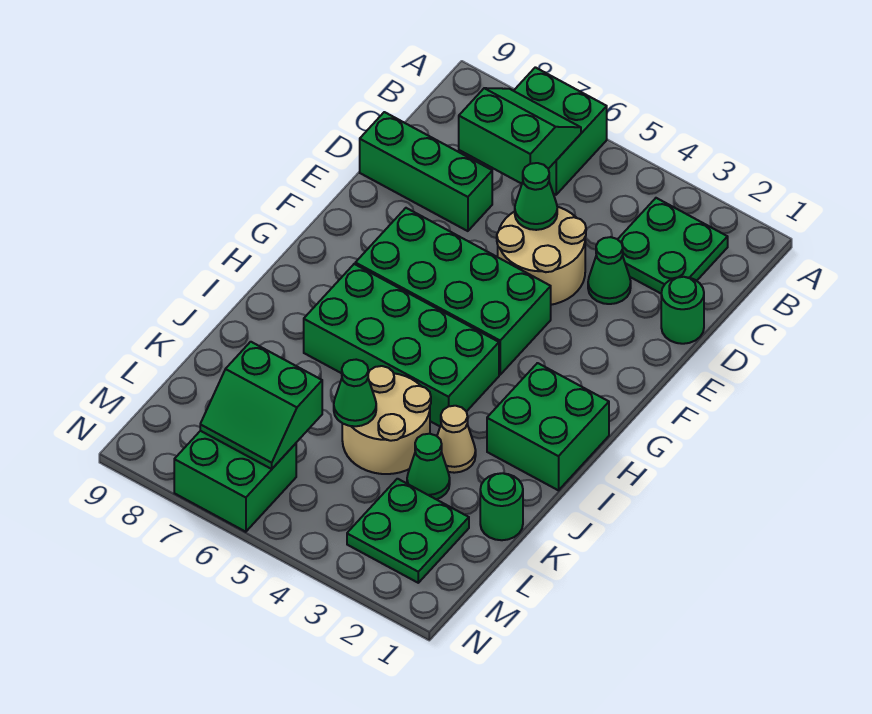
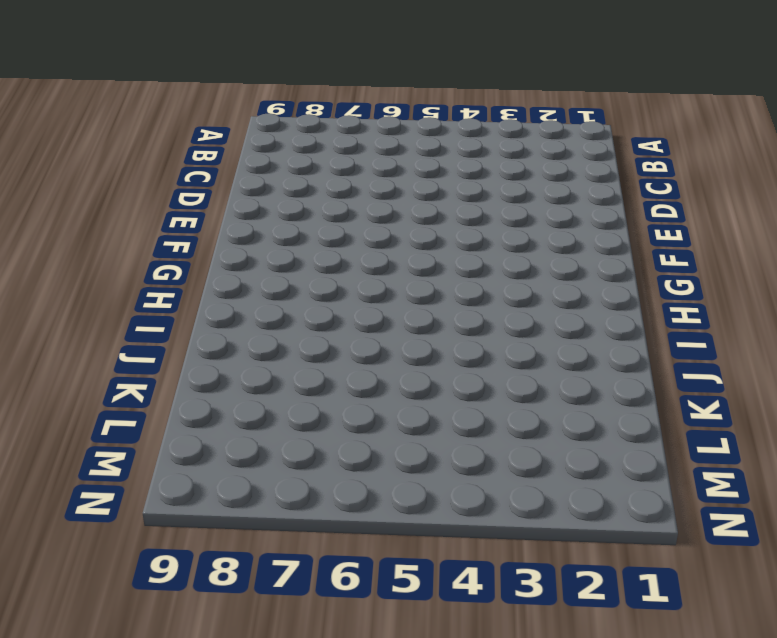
none -> green 2x2 brick [514,67,607,195]
none -> green 2x2 plate [618,198,728,293]
none -> green 1x1 round brick [661,277,704,344]

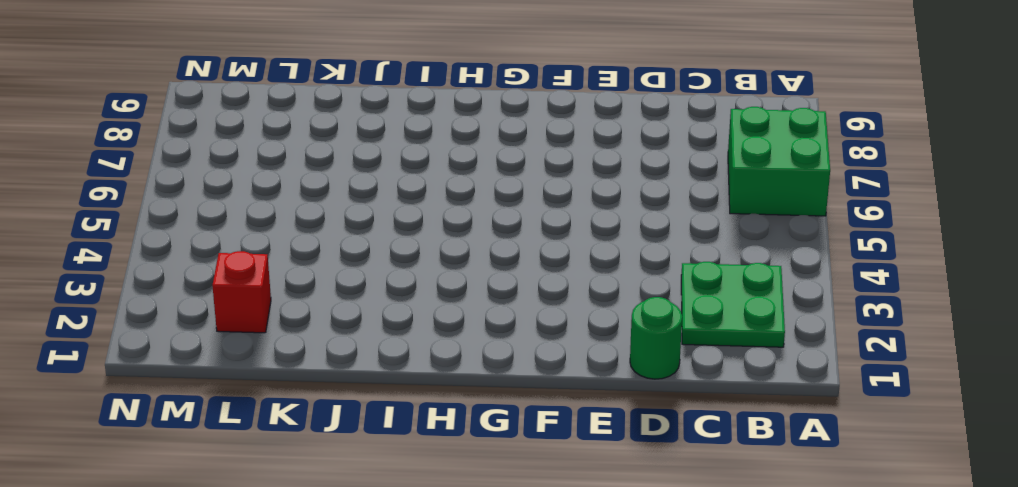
red 1x1 brick [212,251,271,333] -> green 2x2 plate [347,479,469,583]
none -> green 1x1 cone [588,237,631,304]
none -> tan 2x2 round brick [497,207,586,305]
none -> green 1x3 brick [360,112,492,231]

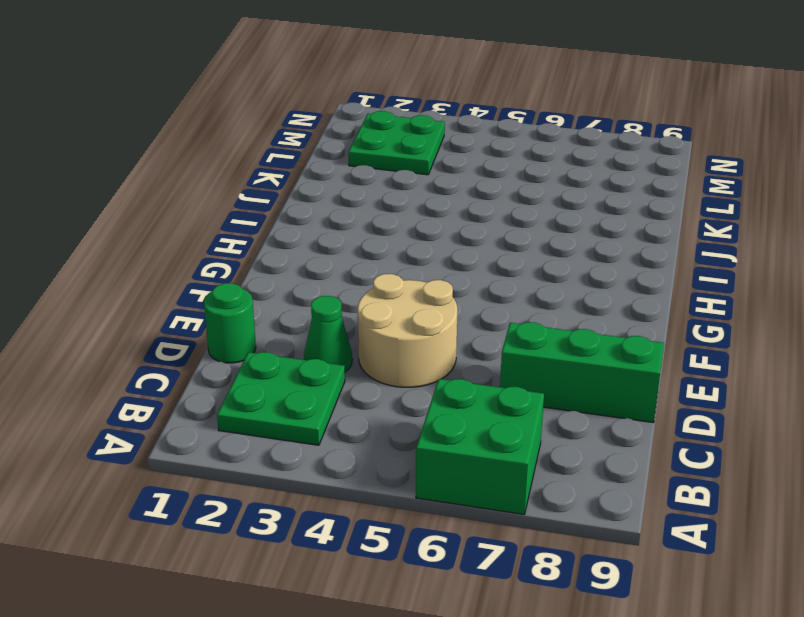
none -> green 2x4 brick [355,208,551,375]
none -> green 2x2 brick [487,363,609,490]
none -> green 2x4 brick [304,264,499,426]

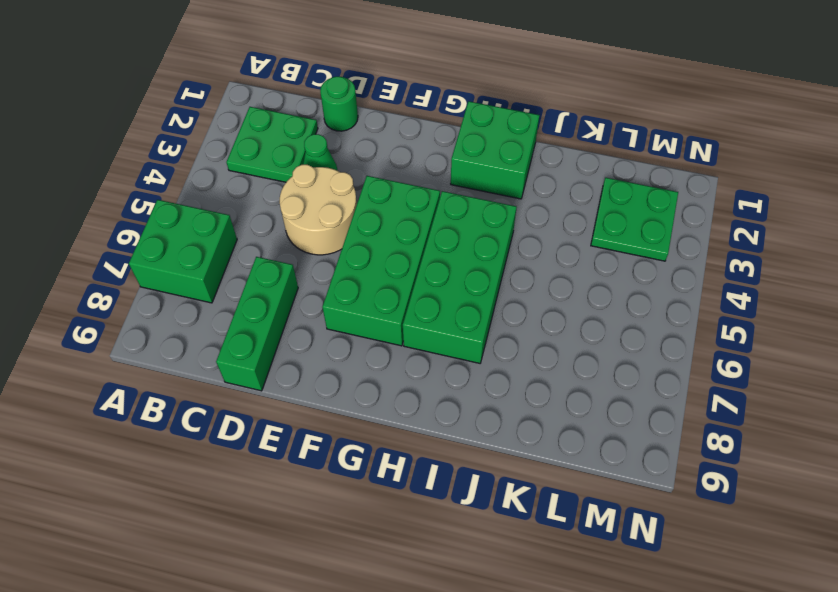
none -> tan 1x1 cone [437,406,476,473]
none -> tan 2x2 round brick [342,366,431,474]
none -> green 1x1 round brick [480,473,523,540]

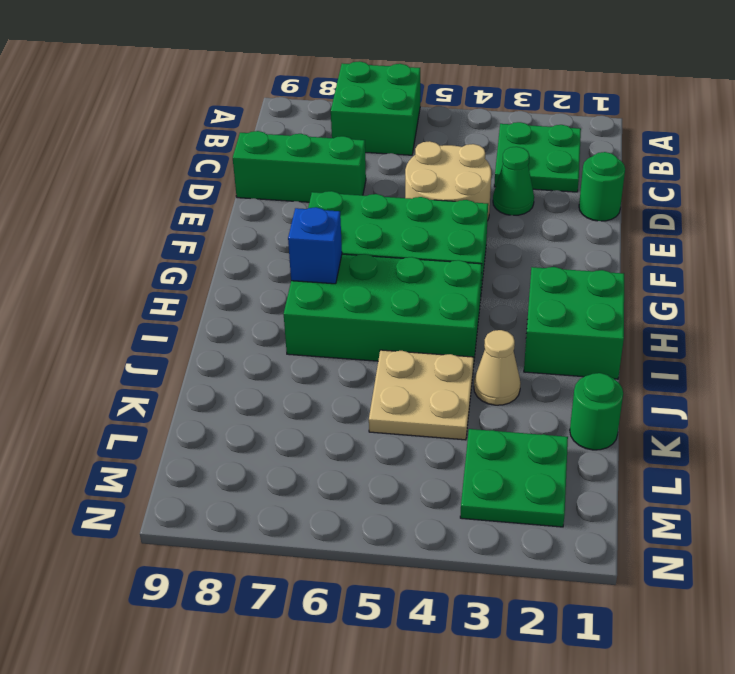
blue 1x1 brick [288,207,342,284] -> none
tan 2x2 plate [369,350,474,440] -> tan 2x2 round brick [342,366,431,474]
none -> green 1x1 cone [407,434,450,499]
none -> green 2x2 brick [174,431,296,532]
none -> green 2x2 slope [459,88,581,184]

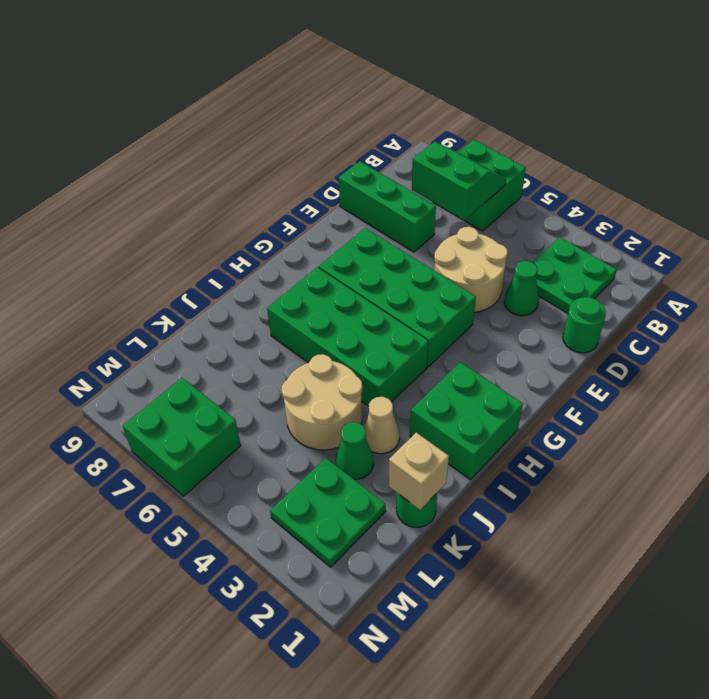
tan 1x1 brick [389,432,449,510] -> none
none -> green 1x1 cone [515,163,557,230]
none -> green 1x1 cone [334,360,376,426]
none -> green 2x2 slope [200,342,322,469]

